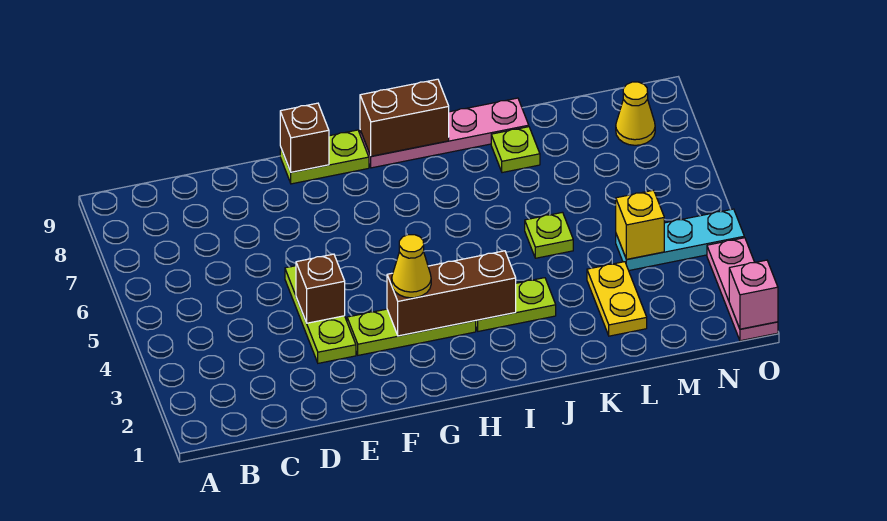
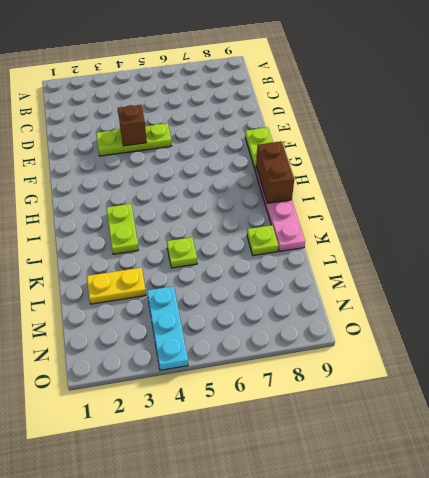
none -> lime 1x3 plate [347,309,476,355]
none -> yellow 1x1 cone [616,82,655,145]
none -> pink 1x3 plate [707,238,778,341]

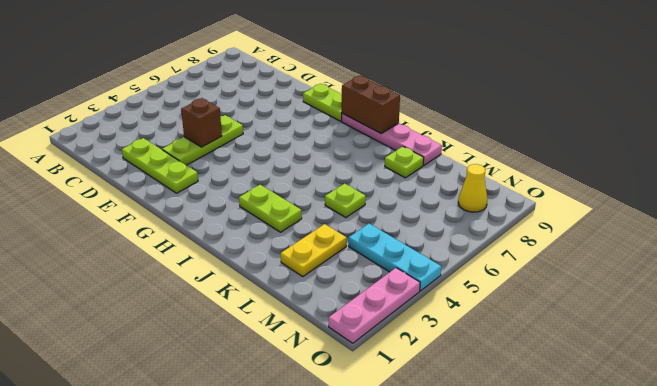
lime 1x3 plate [122,138,198,193] -> lime 1x3 plate moved to [347,309,476,355]
none -> brown 1x1 brick [280,103,329,172]
none -> brown 1x3 brick [387,251,516,336]
none -> yellow 1x1 brick [616,190,664,259]

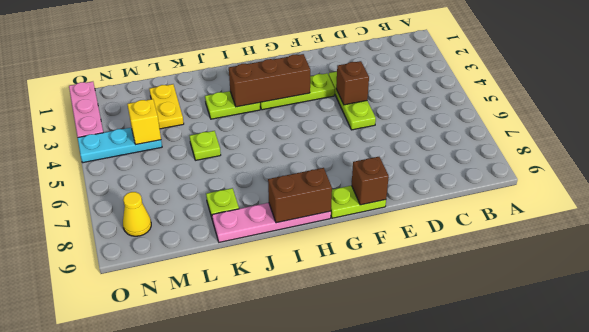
none -> pink 1x1 brick [729,260,778,329]
none -> yellow 1x1 cone [392,235,431,298]

